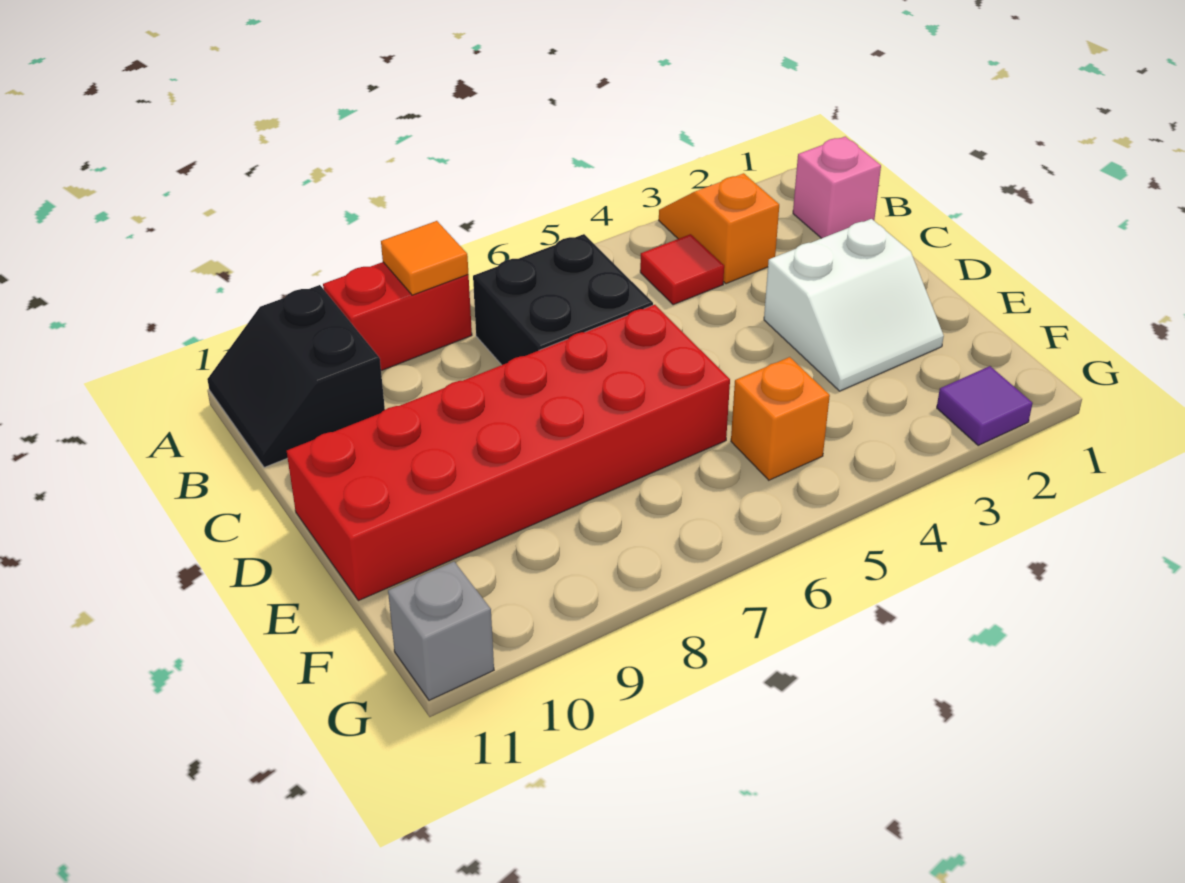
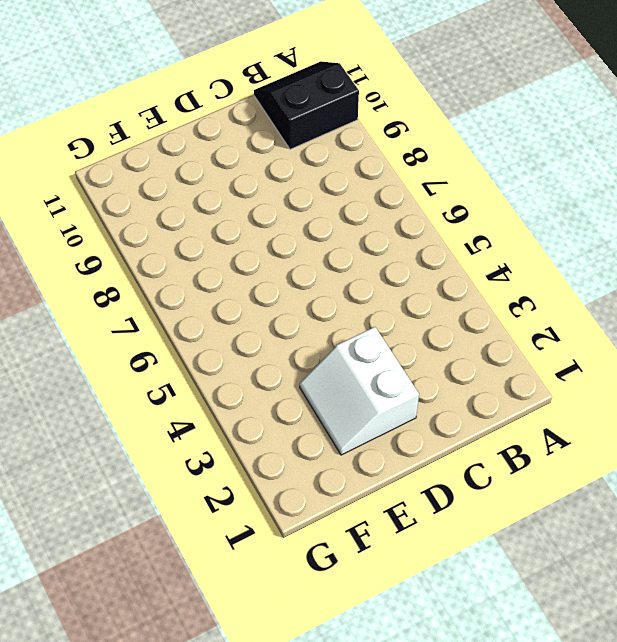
none -> orange 1x2 slope [659,173,779,284]
none -> red 1x2 brick [323,262,472,371]
none -> pink 1x1 brick [793,137,881,238]

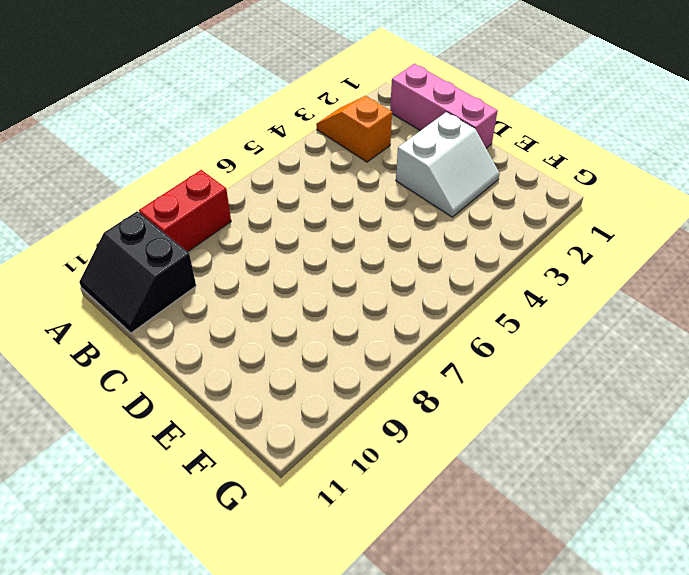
pink 1x3 brick [390,64,498,148] -> pink 1x1 brick [793,137,881,238]
none -> red 1x1 tile [640,234,724,305]
none -> black 2x2 brick [473,234,653,365]
none -> red 2x6 brick [287,305,730,601]

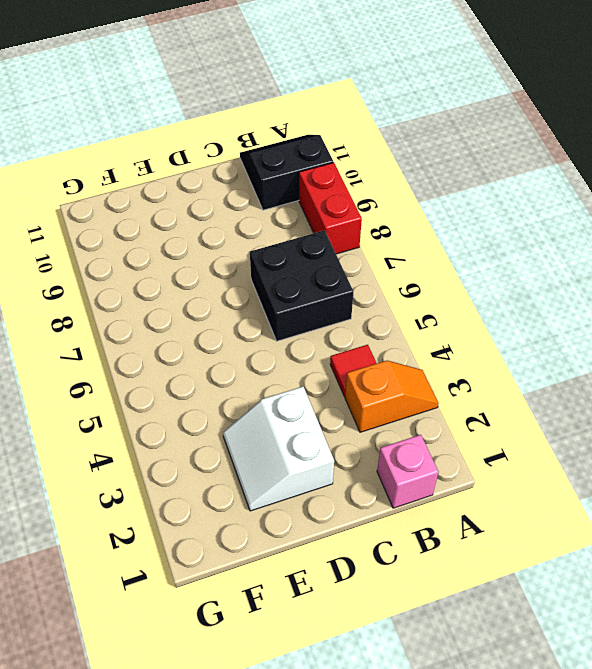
none -> red 2x6 brick [287,305,730,601]
none -> orange 1x1 brick [731,357,830,480]
none -> purple 1x1 tile [937,366,1032,445]

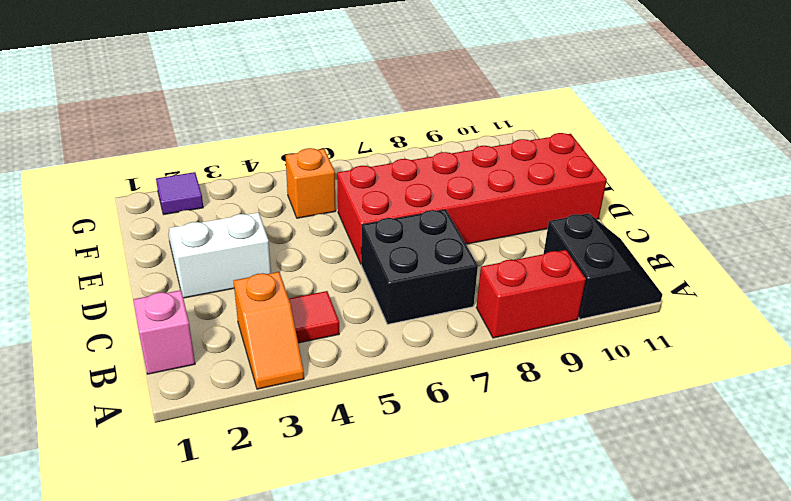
none -> grey 1x1 brick [388,562,494,700]
none -> orange 1x1 tile [381,221,468,295]

